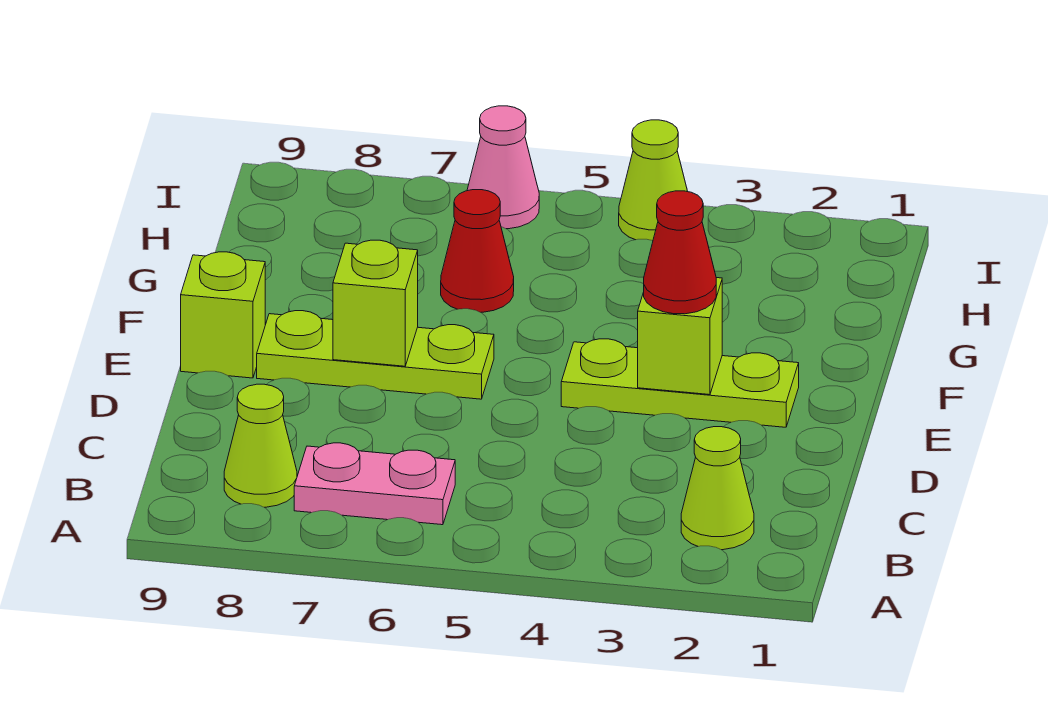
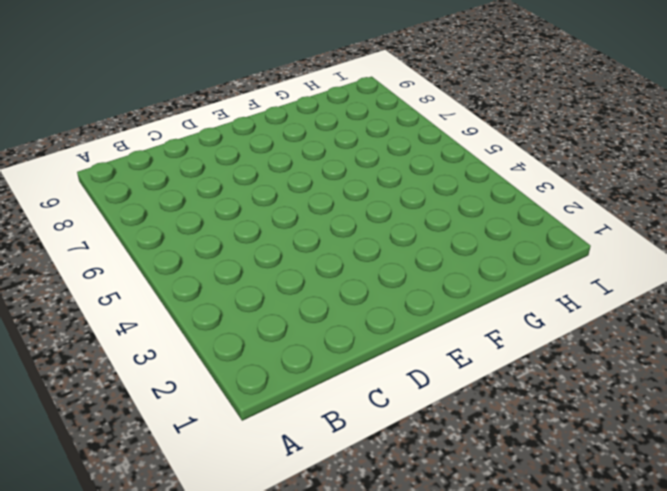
none -> lime 1x1 cone [681,427,754,550]
none -> pink 1x2 plate [294,443,455,525]
none -> lime 1x1 cone [224,384,297,507]

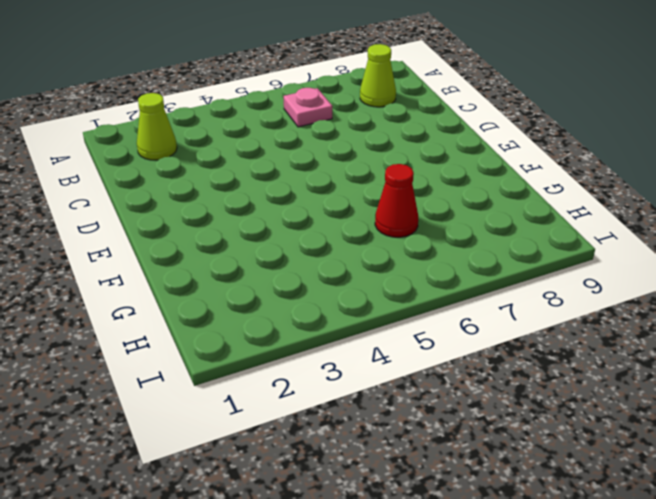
pink 1x1 plate [284,88,332,127] -> pink 1x2 plate [294,443,455,525]
none -> lime 1x3 plate [561,339,799,427]
none -> lime 1x3 plate [257,311,494,399]
none -> lime 1x1 brick [181,252,265,378]

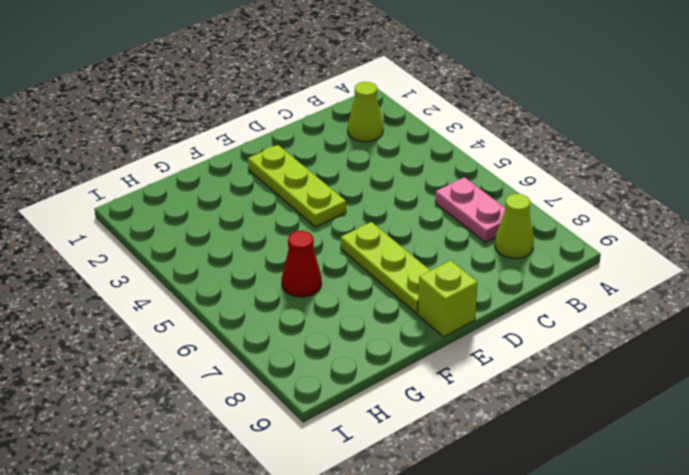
none -> lime 1x1 cone [619,120,688,241]
none -> pink 1x1 cone [467,106,539,229]
none -> lime 1x1 brick [638,278,722,395]

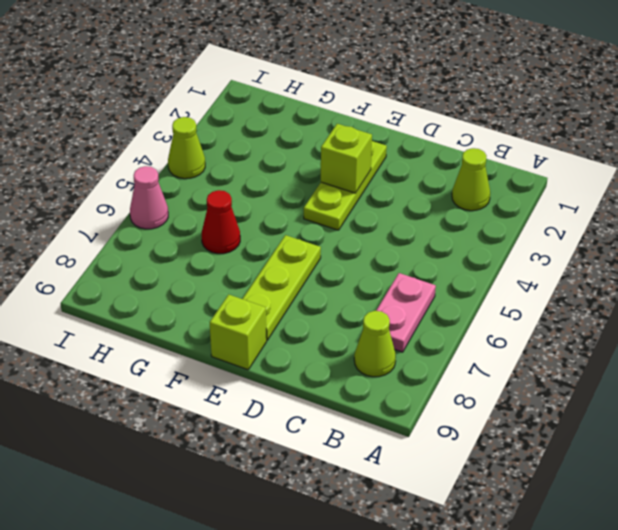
none -> lime 1x1 brick [333,240,418,366]
none -> red 1x1 cone [644,191,716,314]

